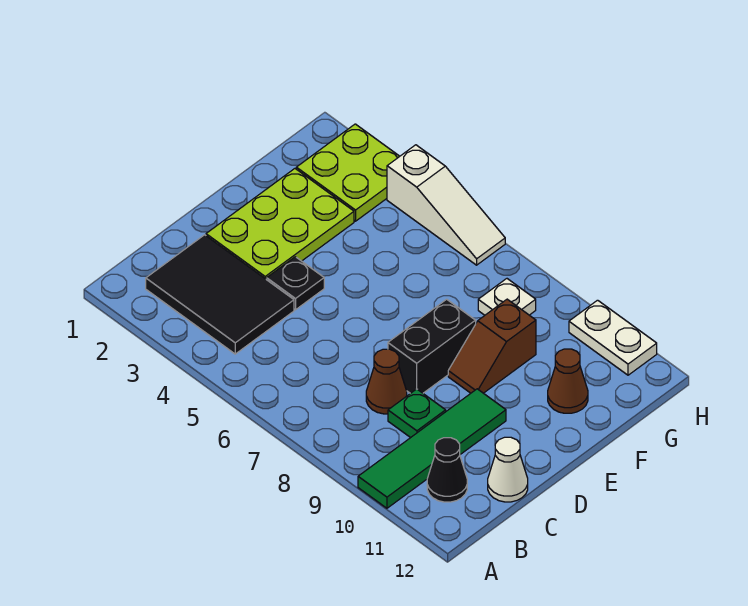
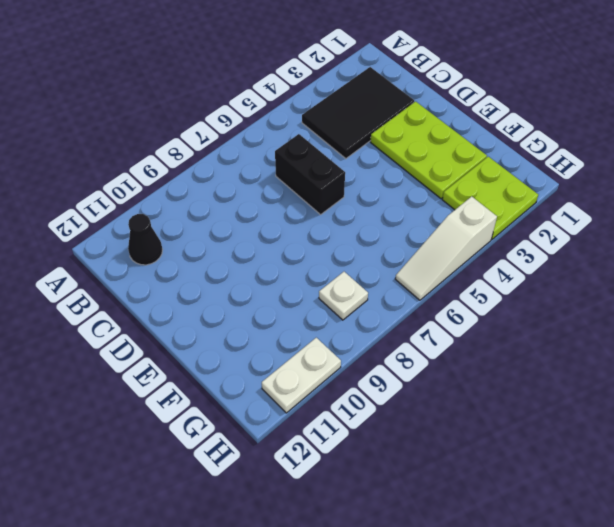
black 1x2 brick [275,134,345,215] -> black 1x2 brick moved to [388,299,476,393]
none -> green 1x4 tile [358,389,506,508]
none -> brown 1x1 cone [366,349,407,414]
none -> green 1x1 plate [388,389,446,438]

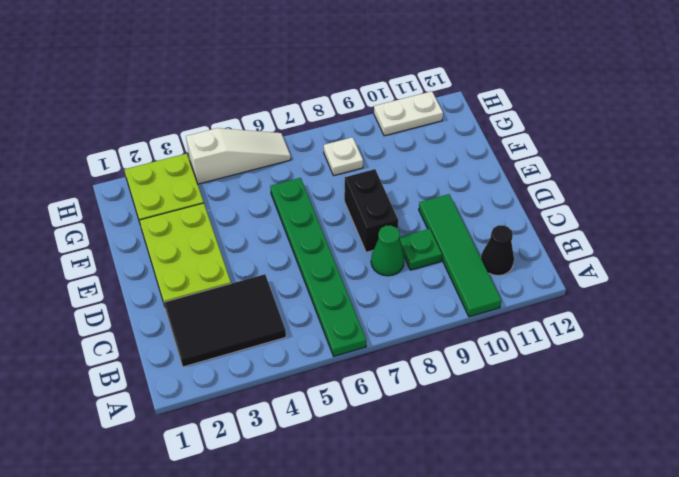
green 1x6 plate [270,178,366,356] -> none
green 1x1 cone [371,225,404,276] -> brown 1x1 cone [366,349,407,414]
none -> white 1x1 cone [488,437,528,502]
none -> black 1x1 plate [267,257,324,310]
none -> brown 1x2 slope [448,299,536,393]

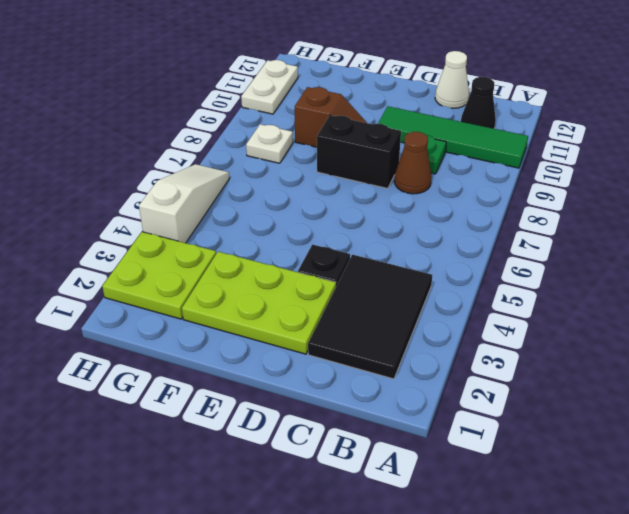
none -> brown 1x1 cone [548,349,588,413]

